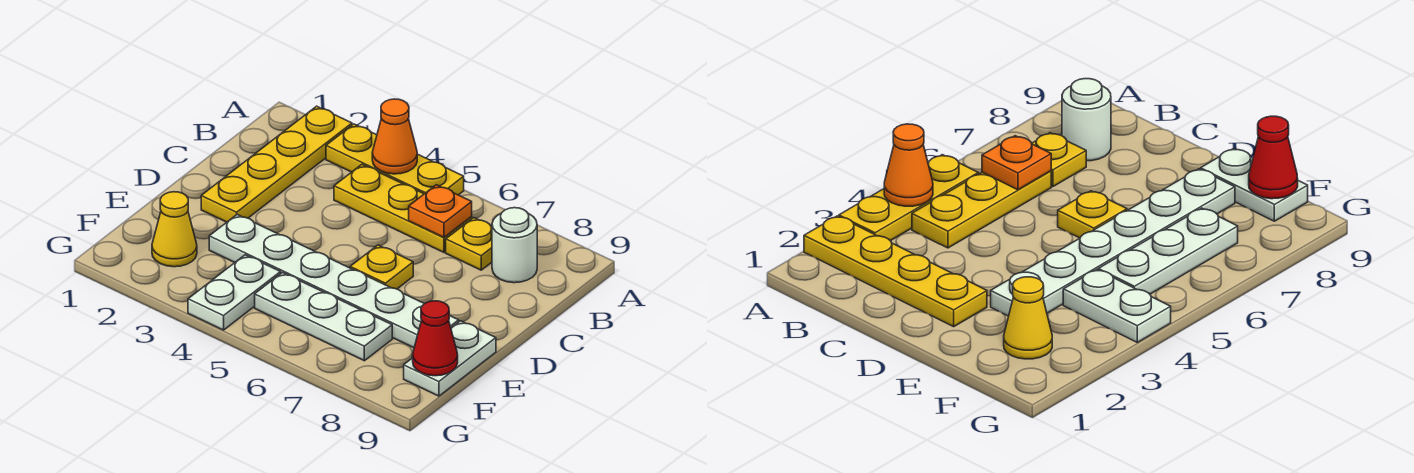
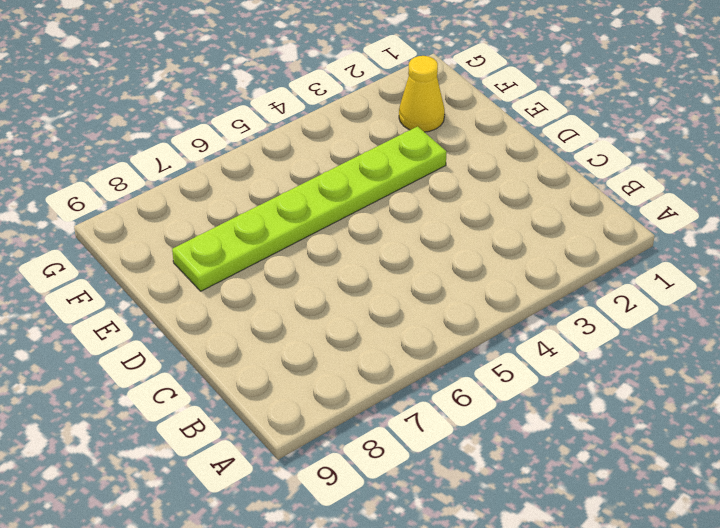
lime 1x6 plate [172,126,447,291] -> white 1x6 plate [209,215,459,348]
none -> yellow 1x4 plate [201,106,352,222]
none -> yellow 1x3 plate [326,124,464,195]
none -> yellow 1x3 plate [334,165,472,252]

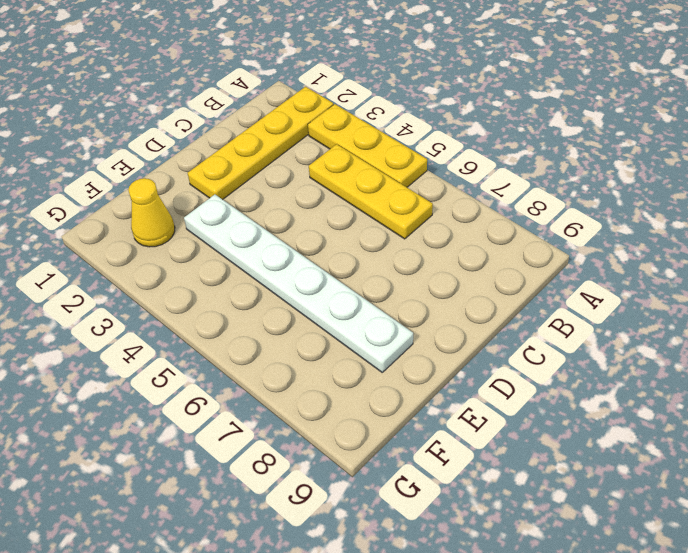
none -> yellow 1x1 plate [446,218,492,270]
none -> white 1x1 round brick [492,208,537,283]
none -> yellow 1x1 plate [350,245,413,289]

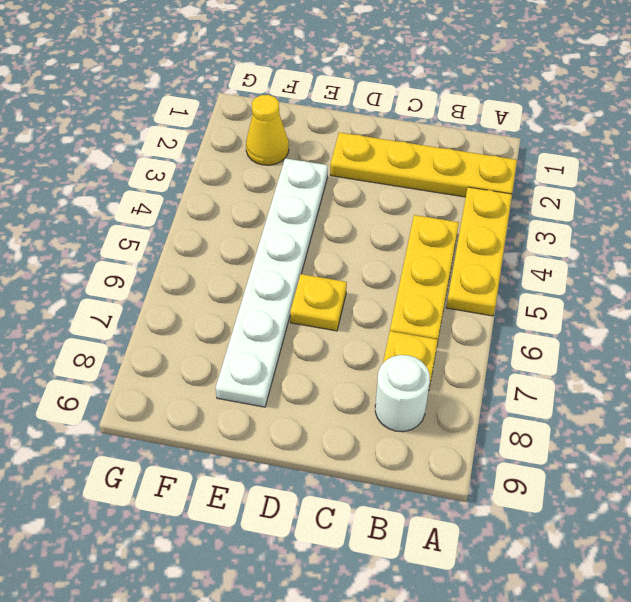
none -> white 1x2 plate [404,321,496,396]
none -> white 1x2 plate [188,255,281,330]
none -> white 1x3 plate [255,273,392,361]

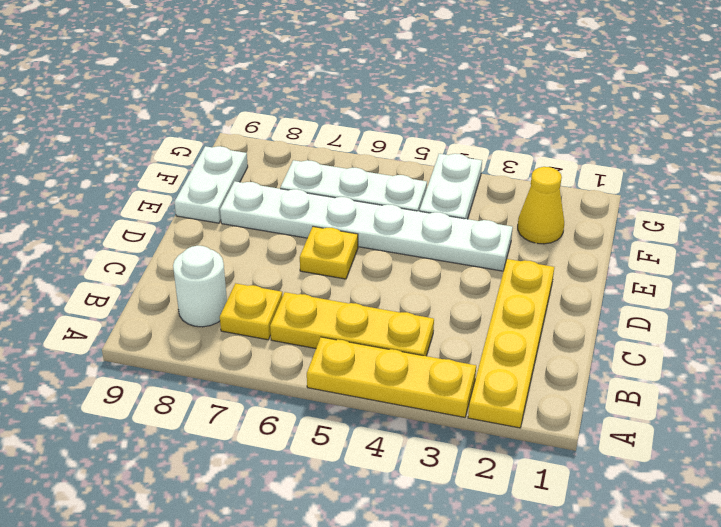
none -> orange 1x1 cone [372,99,417,174]
none -> orange 1x1 plate [409,185,472,237]
none -> red 1x1 cone [413,301,458,376]

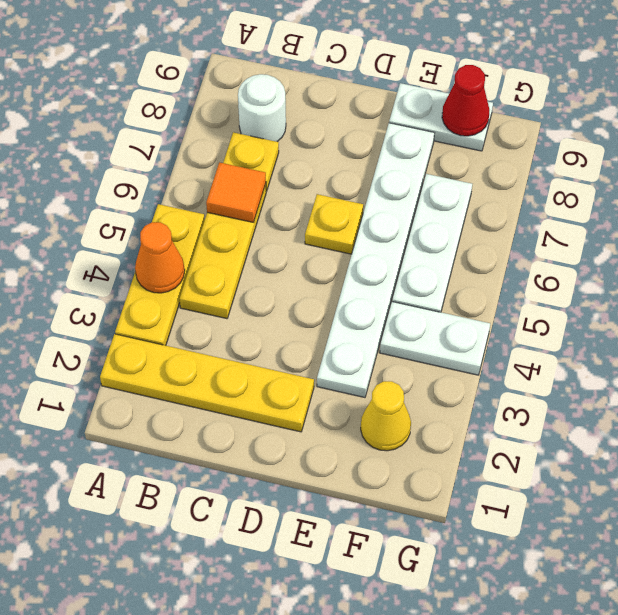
orange 1x1 tile [206,162,266,223] -> orange 1x1 plate [409,185,472,237]

